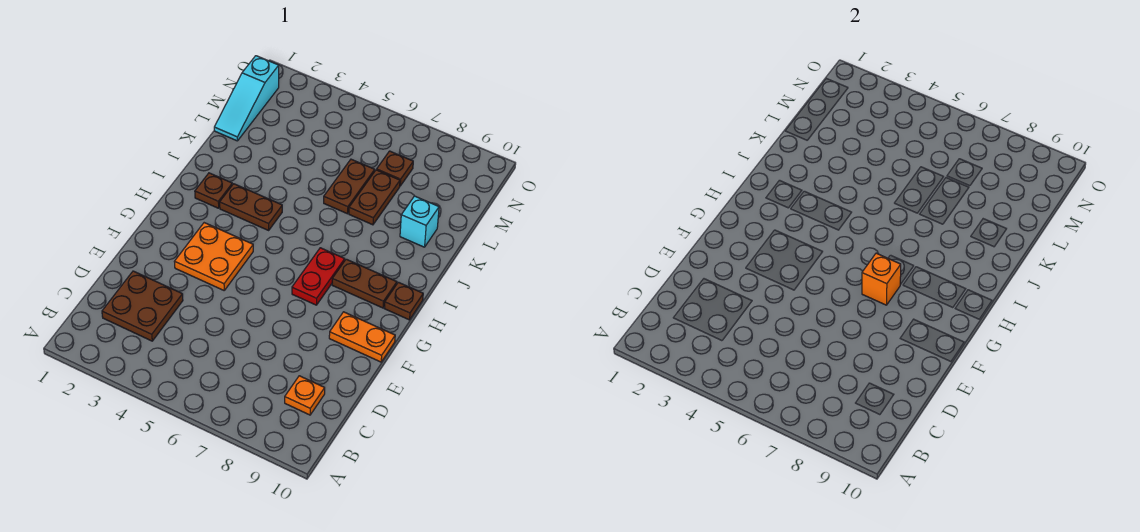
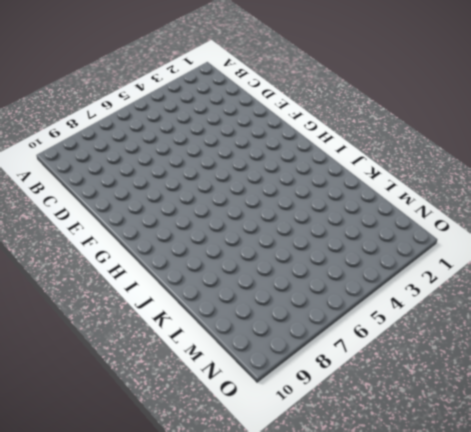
none -> brown 2x2 plate [102,271,183,341]
none -> orange 1x1 plate [285,376,325,415]
none -> orange 2x2 plate [174,223,253,290]

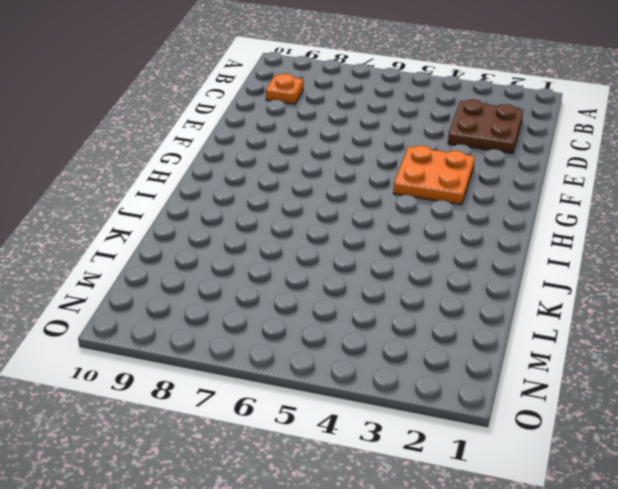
none -> orange 1x2 plate [329,312,395,362]
none -> red 1x2 plate [292,248,345,305]
none -> brown 1x2 plate [332,259,397,308]

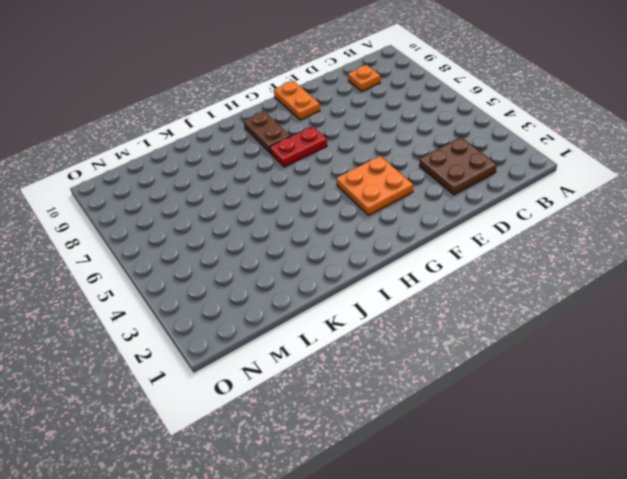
none -> brown 1x1 plate [384,282,423,320]
none -> brown 1x1 plate [195,173,232,208]
none -> brown 1x2 plate [220,184,282,230]

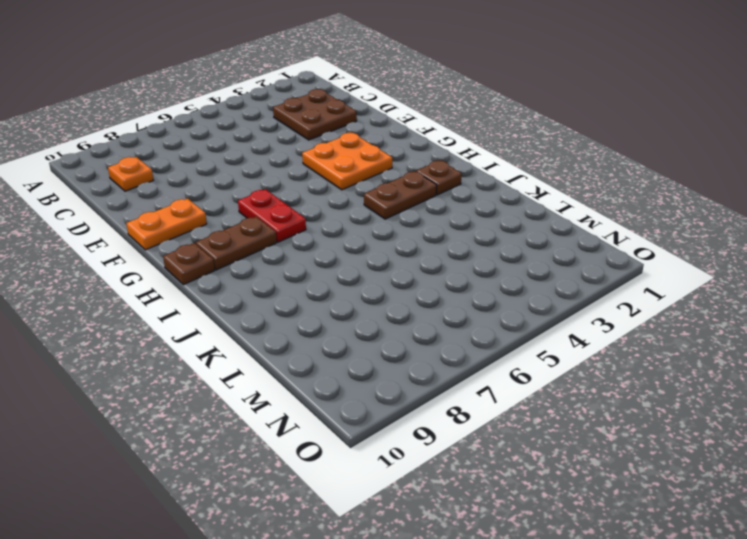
none -> brown 1x2 plate [324,159,375,214]
none -> brown 1x2 plate [349,170,400,225]
none -> cyan 1x1 brick [400,196,439,247]

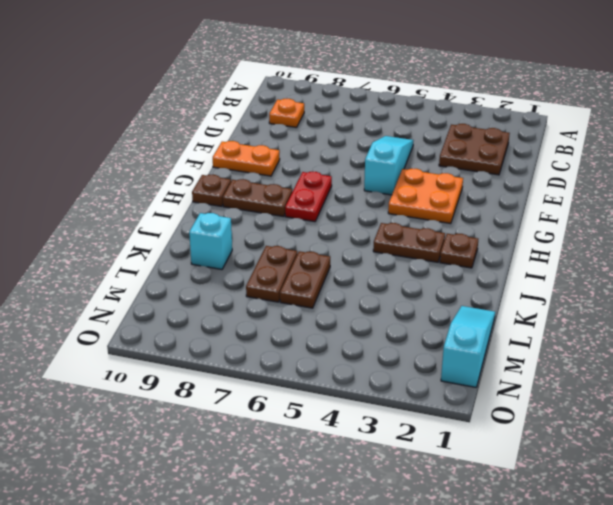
cyan 1x3 slope [364,136,414,195] -> none
none -> brown 1x1 plate [377,151,413,186]
none -> orange 1x1 brick [862,253,901,305]

